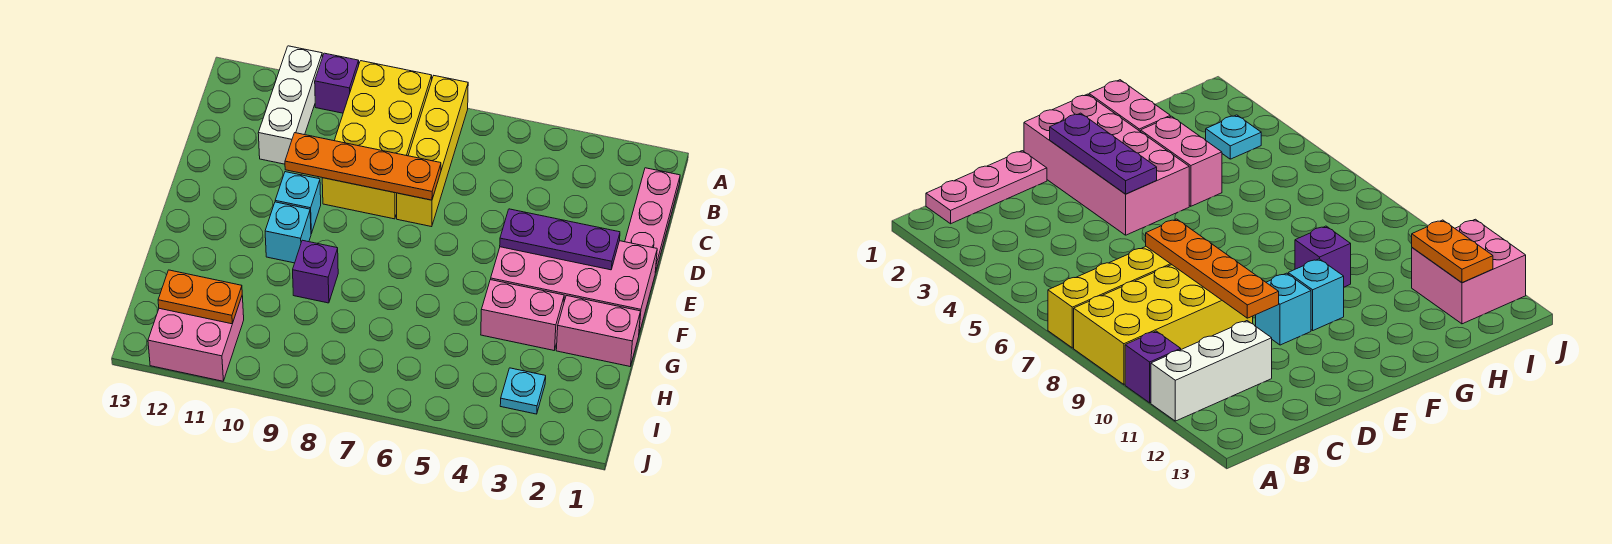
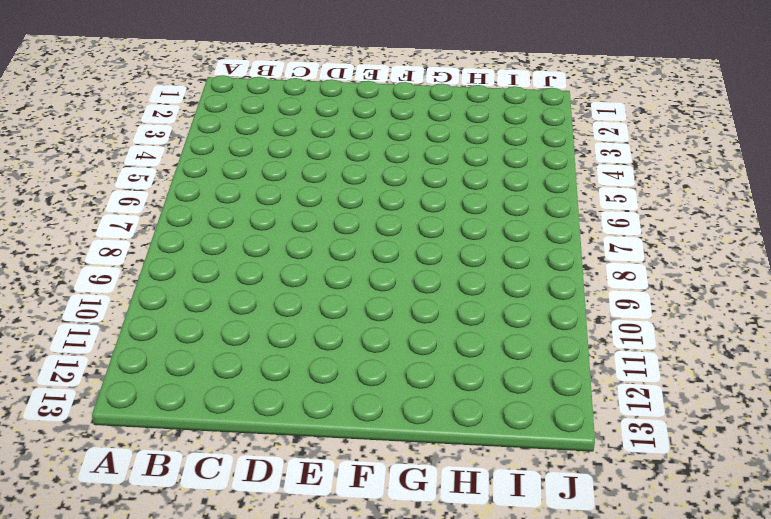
none -> yellow 1x4 brick [397,76,468,227]
none -> yellow 2x4 brick [322,61,432,219]
none -> purple 1x1 brick [315,53,359,113]

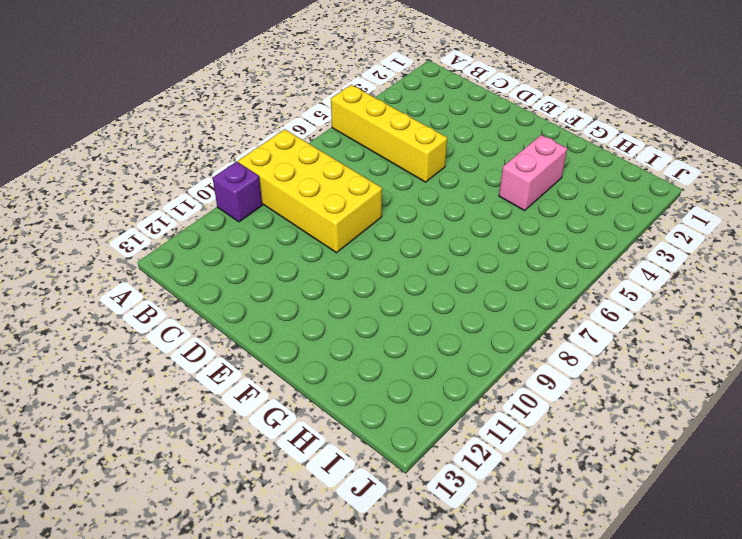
yellow 1x4 brick [331,85,447,182] -> yellow 1x4 brick moved to [397,76,468,227]
none -> white 1x3 brick [258,46,322,164]
none -> pink 1x3 plate [625,168,680,273]
none -> pink 2x4 brick [491,241,657,333]

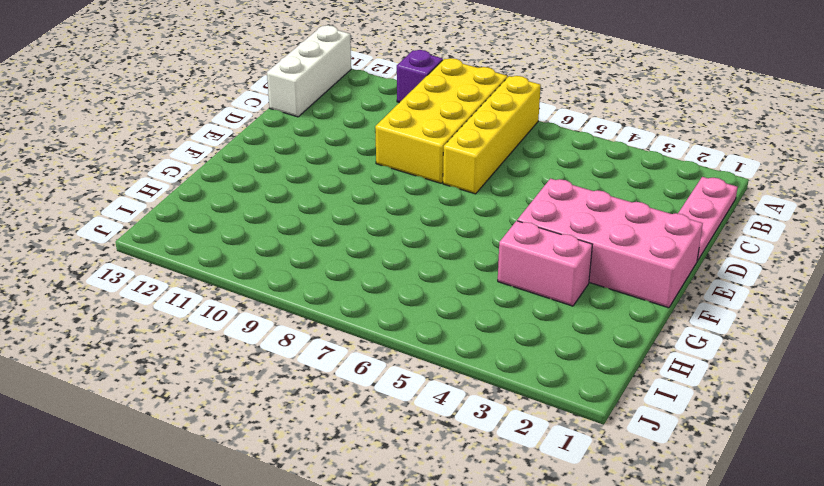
white 1x3 brick [267,25,351,117] -> white 1x3 brick moved to [258,46,322,164]
none -> cyan 1x1 brick [275,172,321,234]
none -> cyan 1x1 brick [265,202,311,263]
none -> pink 1x2 brick [556,296,641,366]

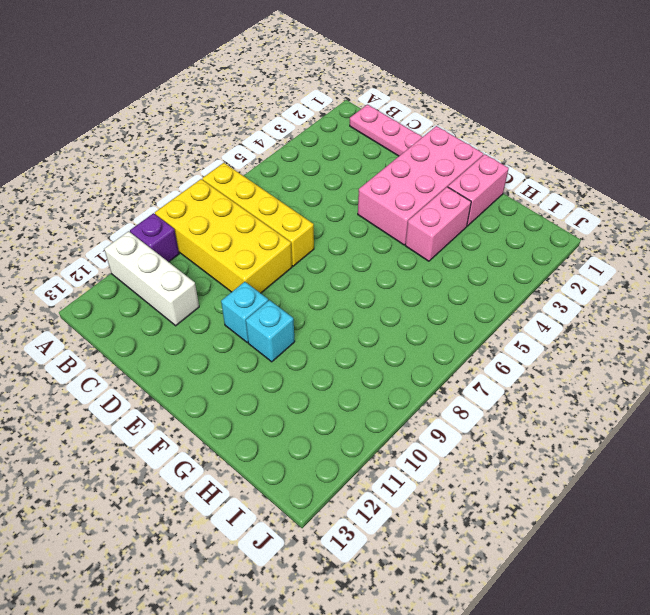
none -> purple 1x1 brick [293,240,338,303]
none -> cyan 1x1 plate [500,368,546,414]
none -> pink 2x2 brick [148,296,244,381]

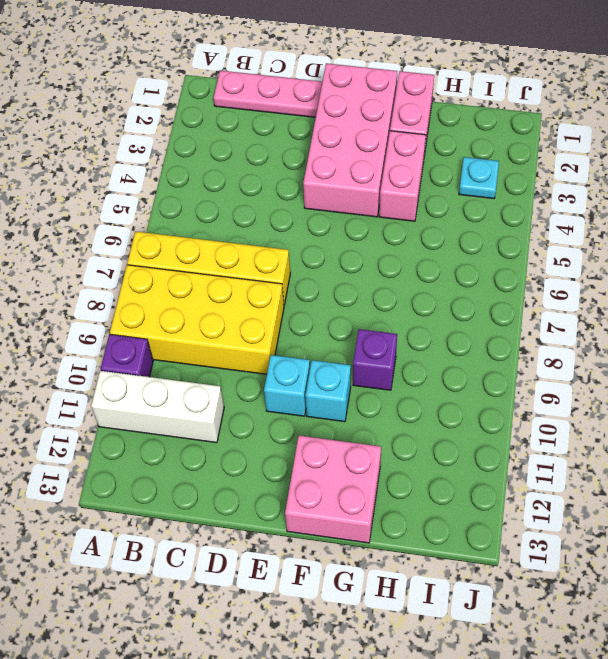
pink 2x2 brick [285,436,381,543] -> pink 2x2 brick moved to [148,296,244,381]
none -> orange 1x4 plate [285,133,441,200]
none -> purple 1x3 plate [500,209,620,270]
none -> orange 1x2 plate [158,270,242,324]

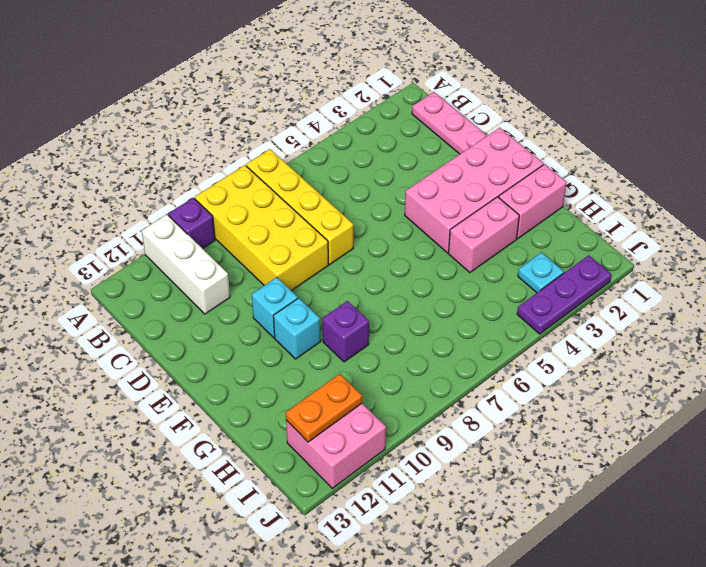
purple 1x3 plate [517,255,611,334] -> purple 1x3 plate moved to [500,209,620,270]
none -> orange 1x4 plate [285,133,441,200]

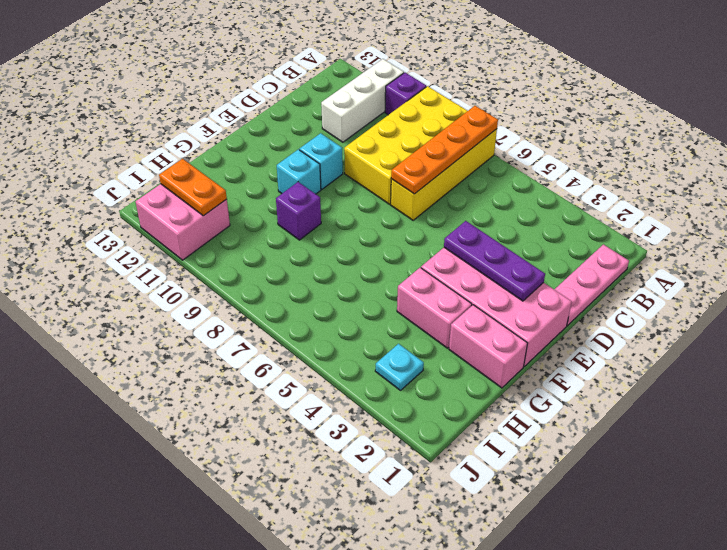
orange 1x4 plate [391,106,498,194] -> orange 1x4 plate turned to [285,133,441,200]

